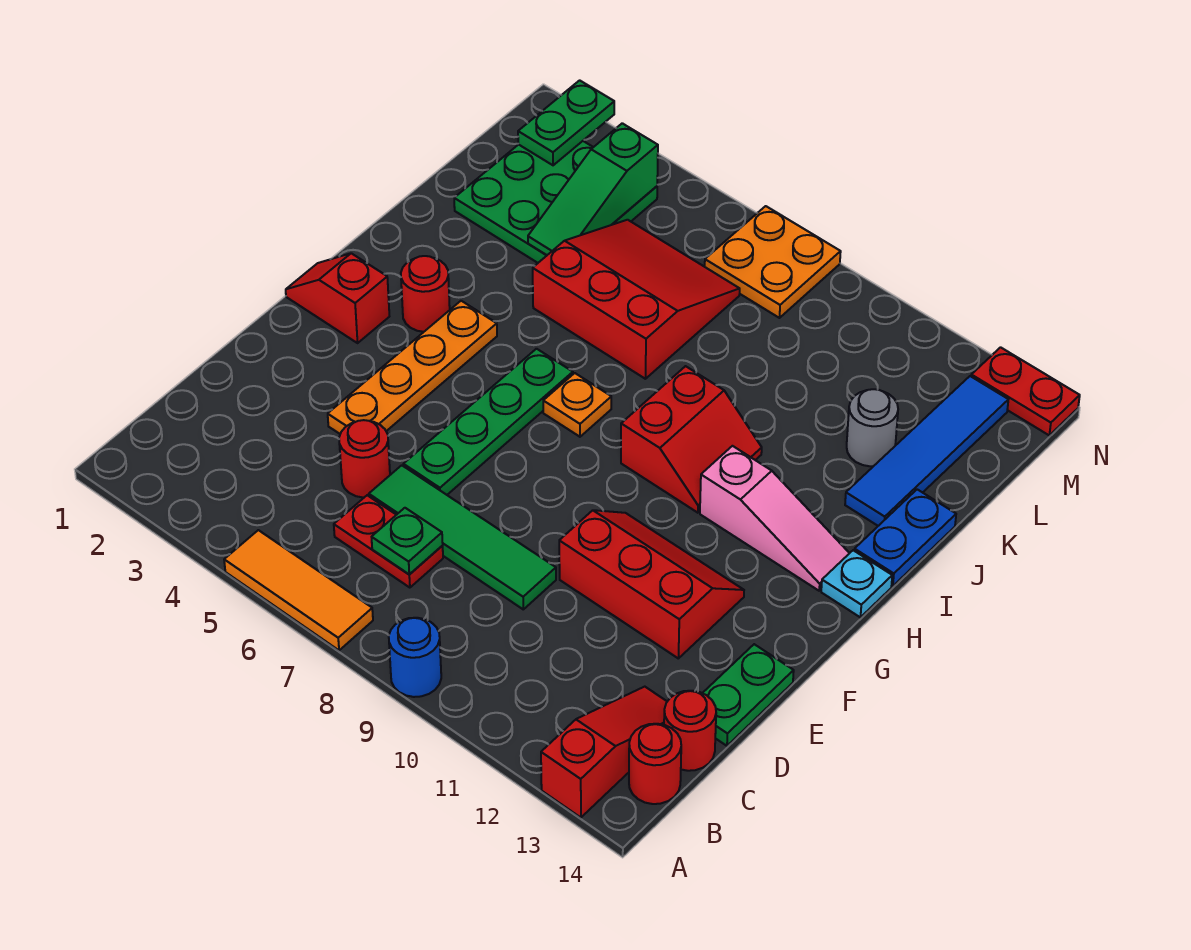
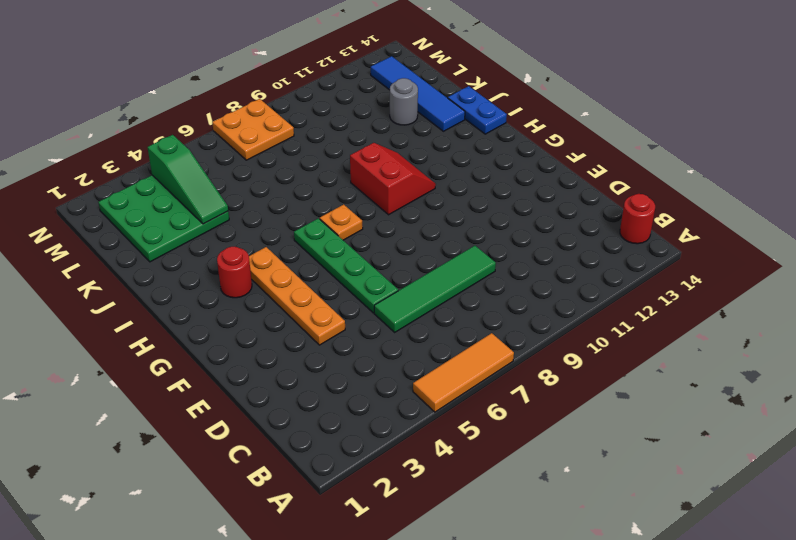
none -> blue 1x1 round brick [389,618,441,697]
none -> red 1x3 slope [541,687,667,818]
none -> red 1x2 plate [334,495,443,588]

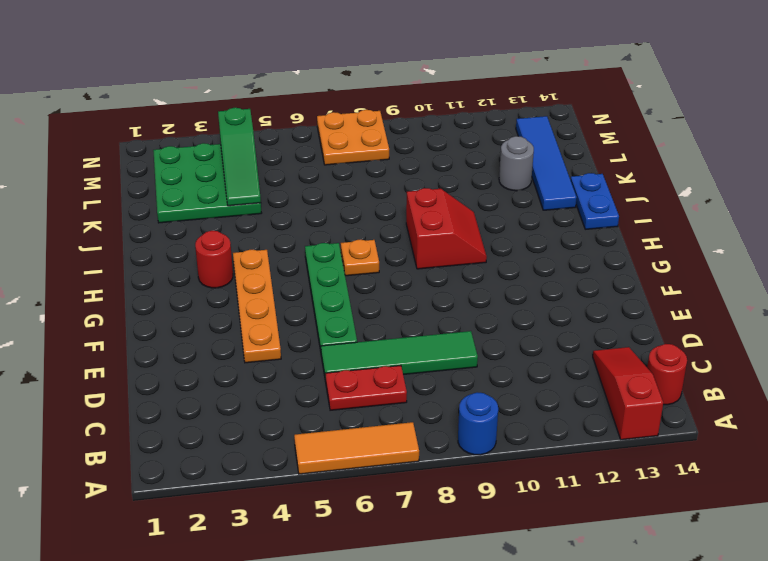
none -> red 1x1 round brick [664,691,716,771]
none -> red 1x1 round brick [339,420,390,498]
none -> green 1x2 plate [703,644,794,746]

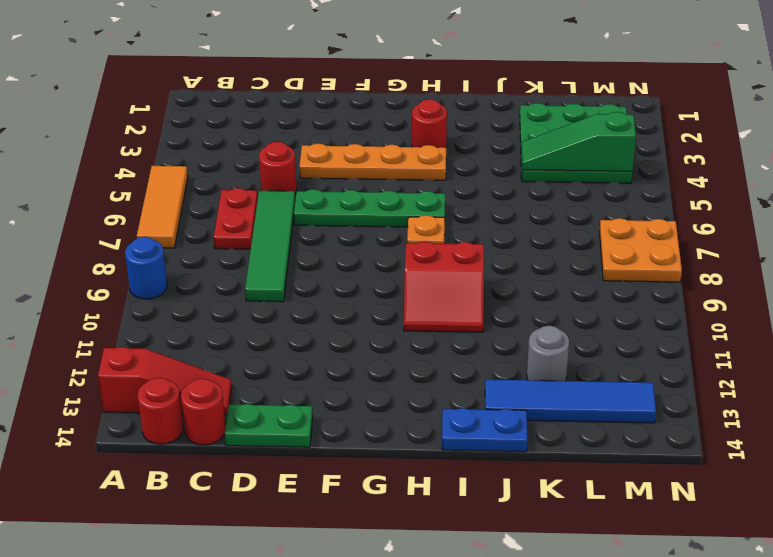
none -> red 2x3 slope [559,510,744,658]
none -> red 1x2 slope [286,253,389,343]
none -> pink 1x3 slope [700,446,849,591]

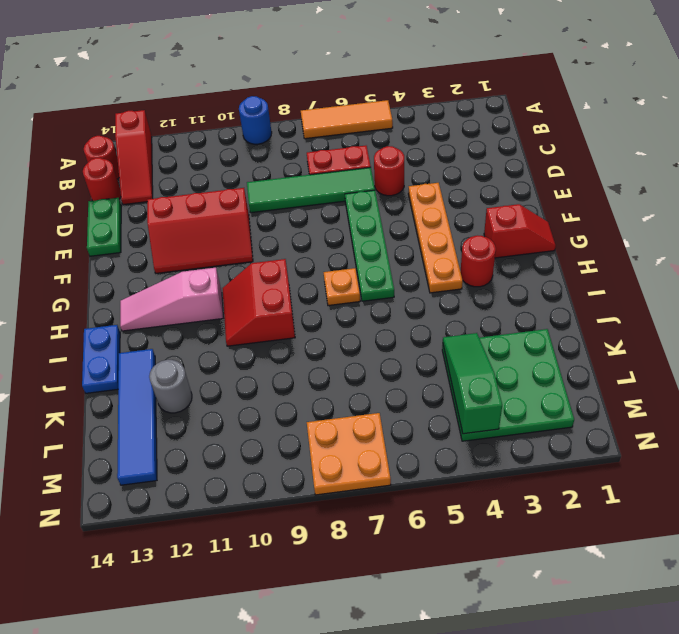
none -> cyan 1x1 plate [821,550,892,617]
none -> red 3x3 slope [533,220,740,379]
none -> red 1x2 plate [971,347,1080,435]

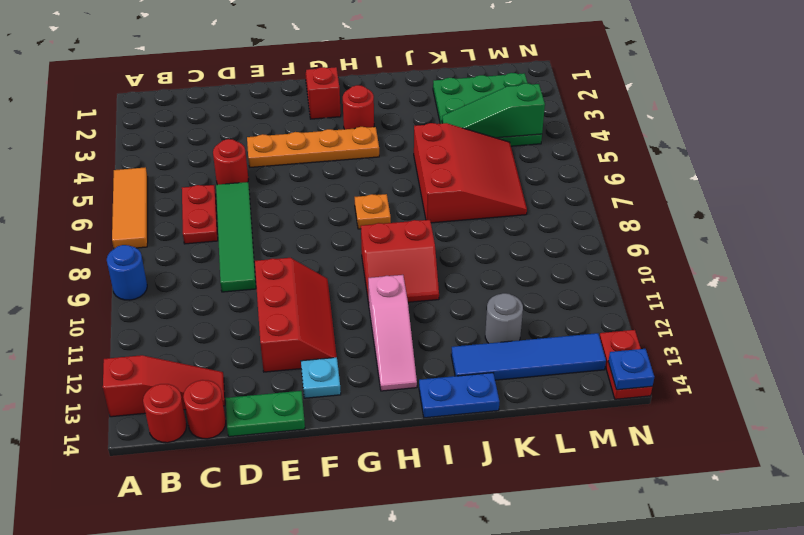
cyan 1x1 plate [301,357,341,398] -> cyan 1x1 plate moved to [821,550,892,617]
blue 1x1 plate [608,349,654,390] -> none
none -> green 1x4 plate [403,349,573,495]
none -> orange 2x2 plate [705,206,841,318]
none -> green 1x1 plate [372,508,443,575]

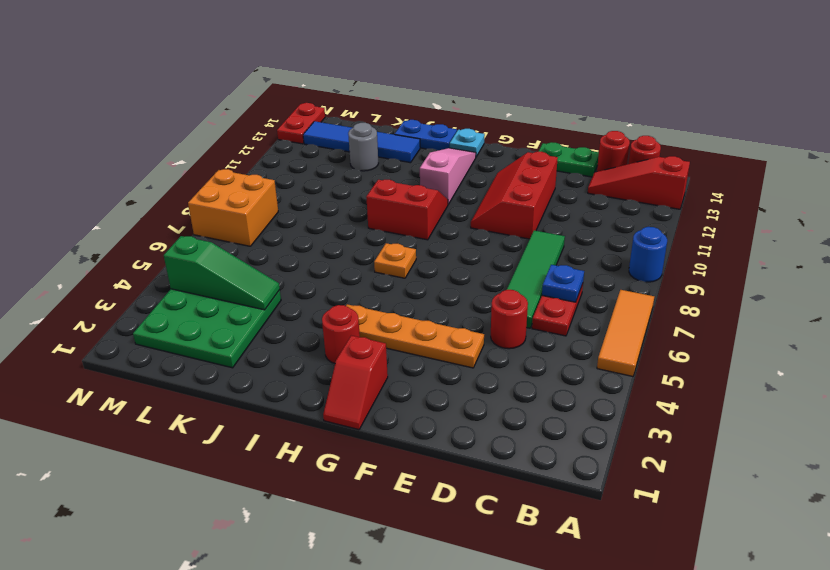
blue 1x1 plate [542,265,584,302] -> green 1x1 plate [372,508,443,575]
orange 2x2 brick [188,169,278,246] -> orange 2x2 plate [705,206,841,318]
none -> green 1x4 plate [403,349,573,495]
none -> red 3x3 slope [533,220,740,379]
none -> green 1x2 plate [518,80,614,165]

